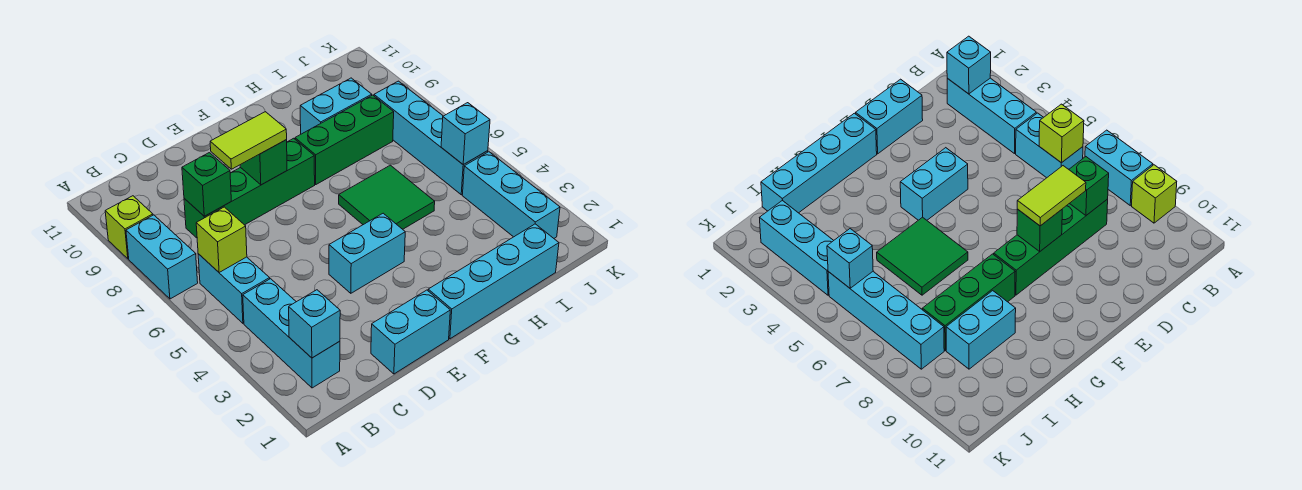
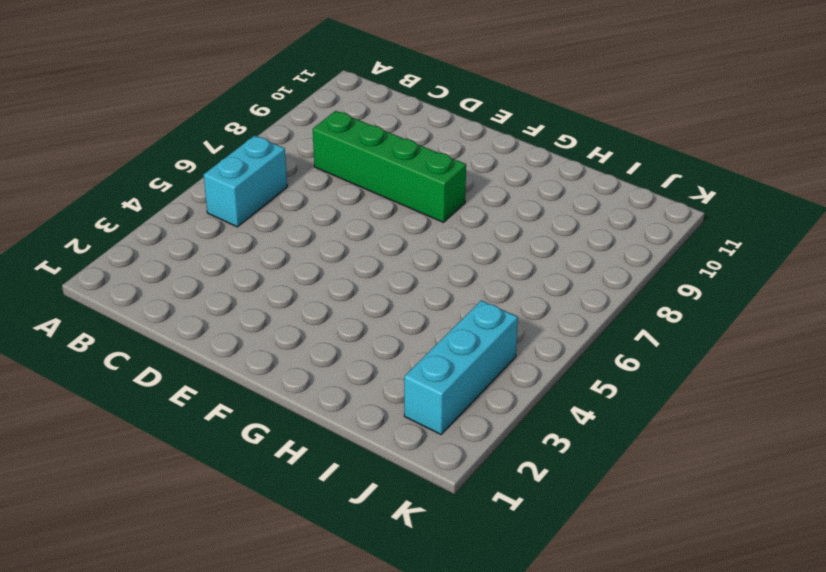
none -> cyan 1x2 brick [126,215,198,299]
none -> lime 1x1 brick [105,196,153,259]
none -> cyan 1x3 brick [243,279,340,388]

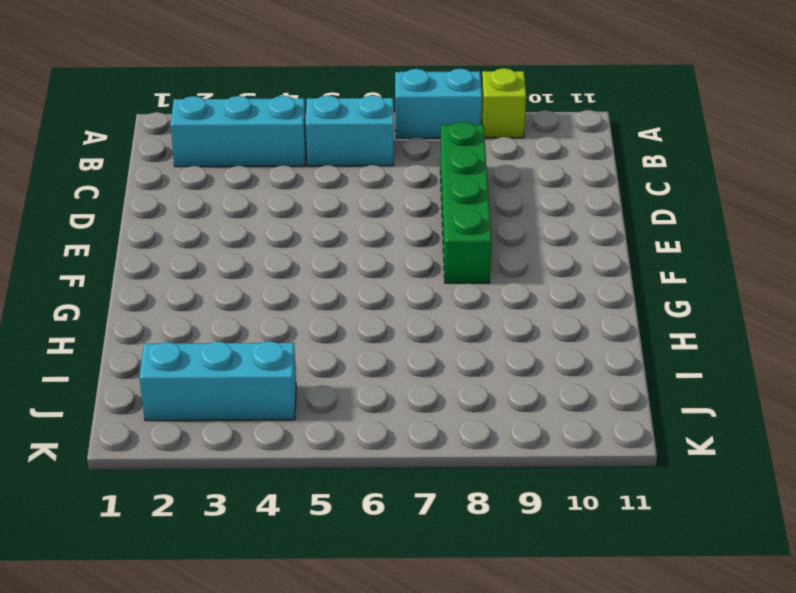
none -> cyan 1x2 brick [371,290,450,374]
none -> cyan 1x2 brick [329,213,405,293]
none -> cyan 1x4 brick [428,224,559,339]

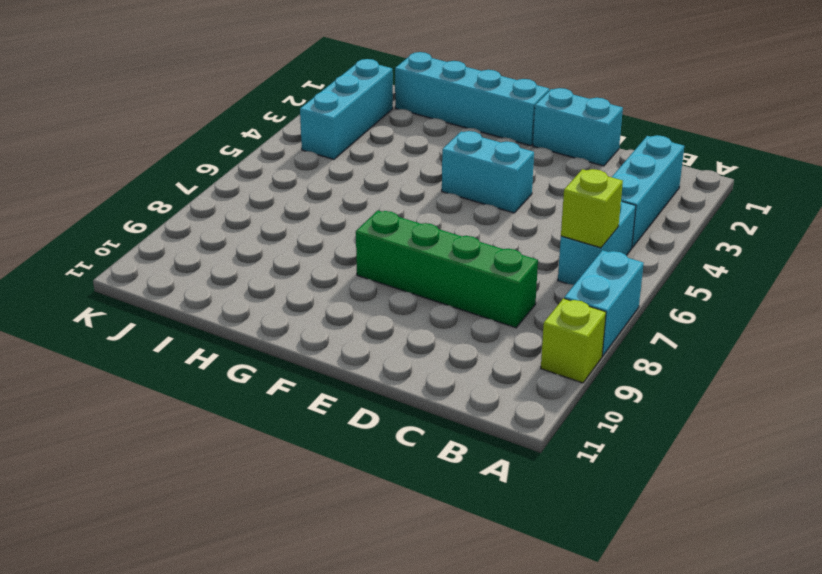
none -> green 2x2 tile [339,165,435,229]
none -> green 1x3 brick [295,95,394,184]
none -> cyan 1x2 brick [300,78,372,134]

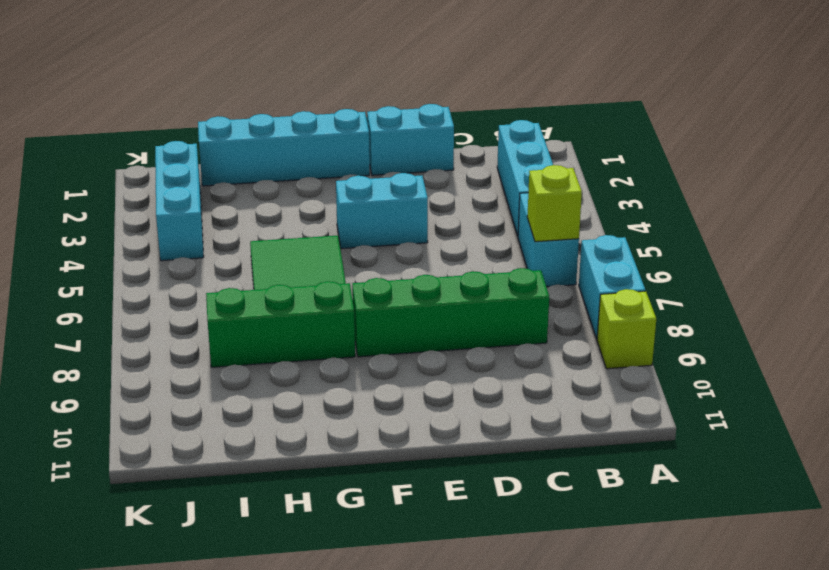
none -> cyan 1x2 brick [300,78,372,134]
none -> cyan 1x4 brick [374,81,488,195]
none -> cyan 1x1 brick [289,290,340,358]

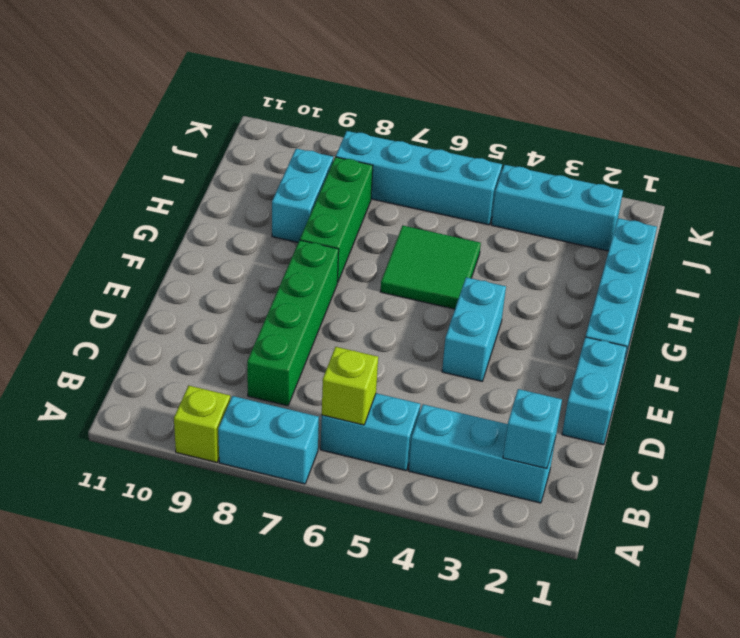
none -> green 1x1 brick [182,153,231,216]
none -> green 1x1 brick [240,140,287,185]
none -> cyan 1x1 brick [441,103,490,165]

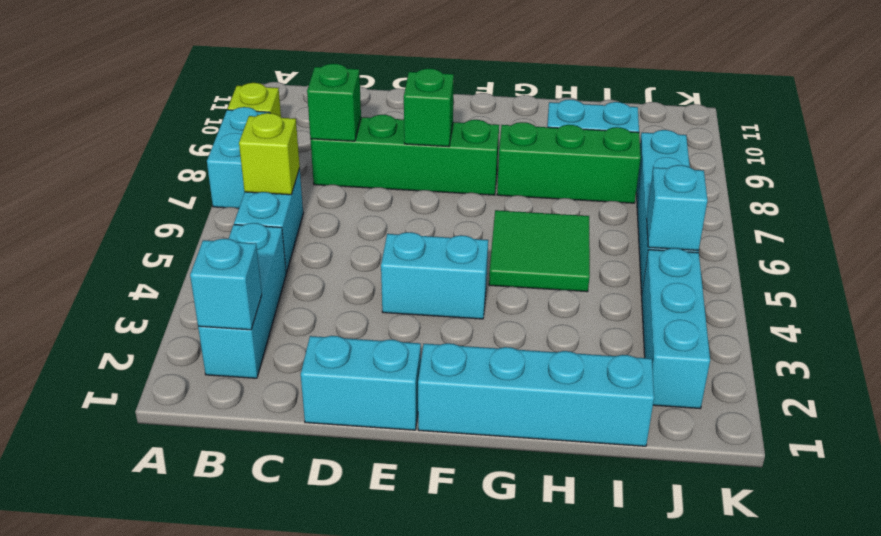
none -> lime 1x2 tile [210,112,287,169]

